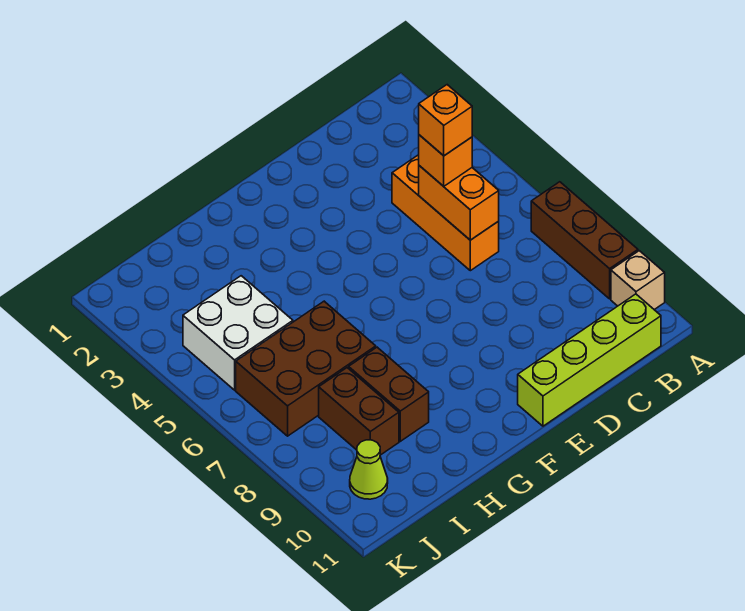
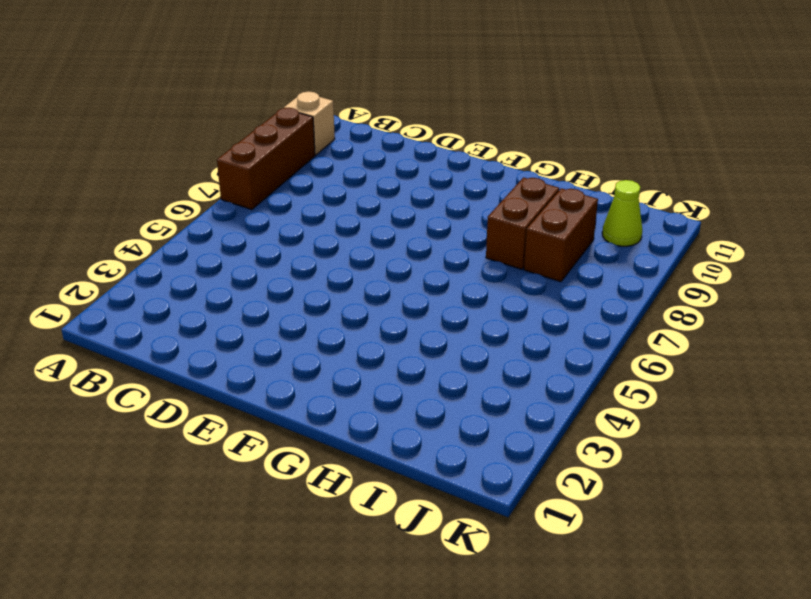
none -> lime 1x4 brick [518,294,661,426]
none -> orange 1x3 brick [392,155,499,271]
none -> brown 2x3 brick [236,301,376,436]

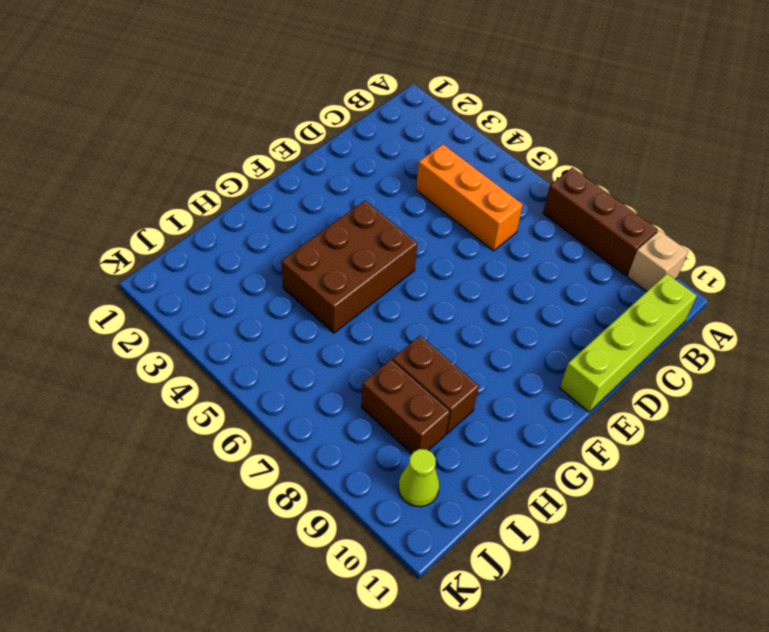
brown 2x3 brick [281,201,417,333] -> brown 2x3 brick moved to [236,301,376,436]
none -> white 2x2 brick [183,276,293,390]
none -> orange 1x2 brick [419,166,499,240]
none -> orange 1x1 brick [419,135,472,186]

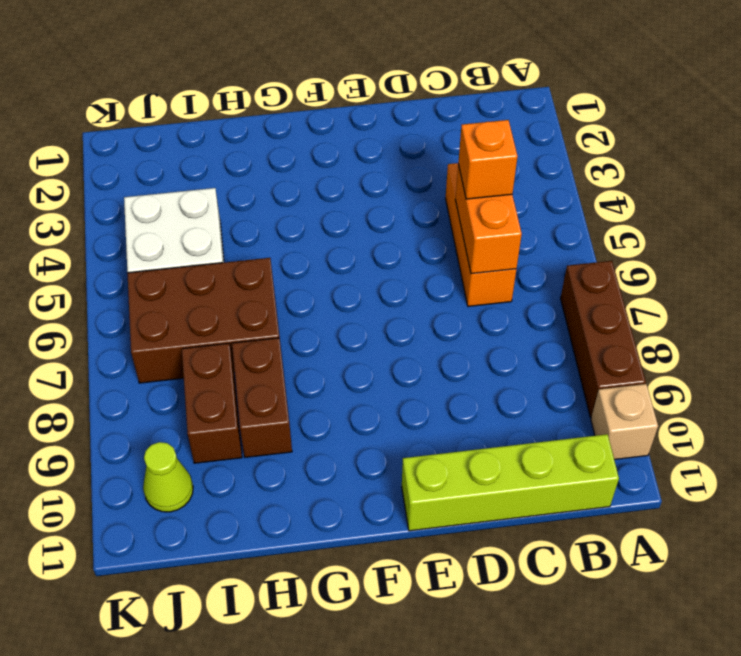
none -> orange 1x1 brick [419,85,472,156]

